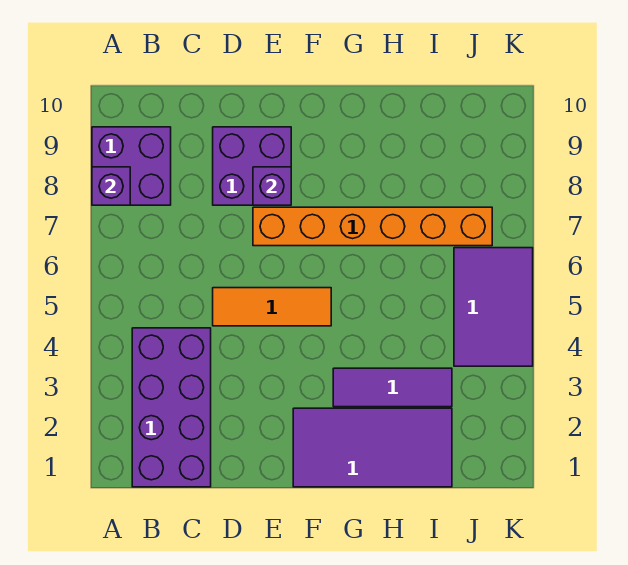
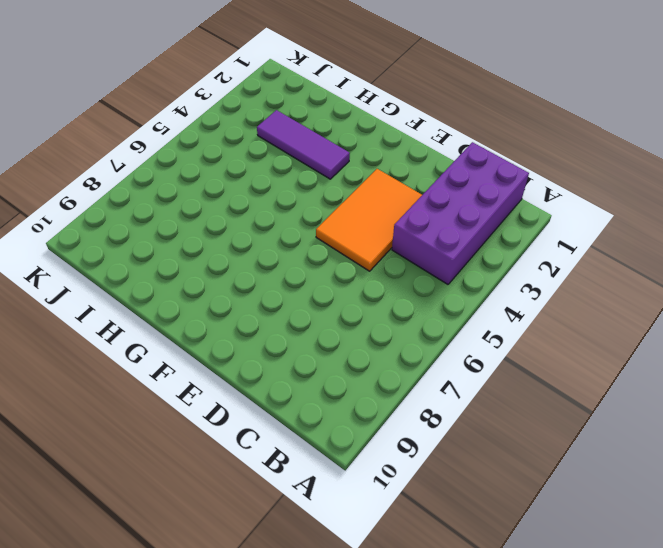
orange 2x3 tile [316,169,422,271] -> orange 1x3 tile [213,288,331,326]
none -> purple 2x2 brick [92,127,171,205]
none -> purple 2x2 brick [213,127,291,205]

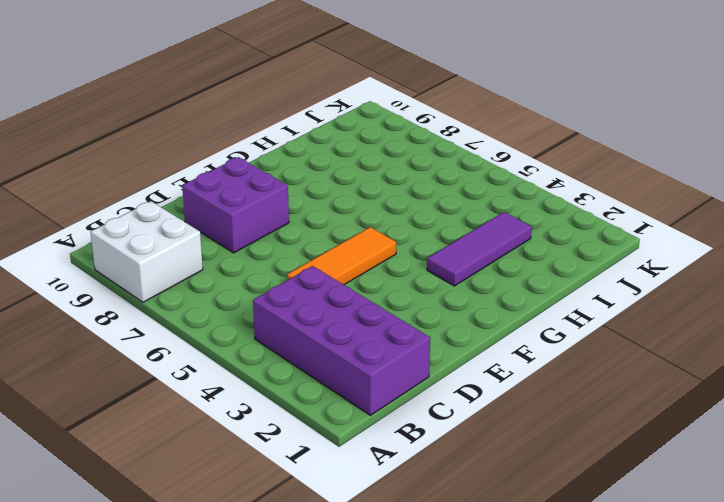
white 2x2 brick [91,201,203,302] -> purple 2x2 brick [92,127,171,205]
none -> orange 1x6 brick [253,207,492,246]
none -> purple 2x4 tile [293,408,452,487]

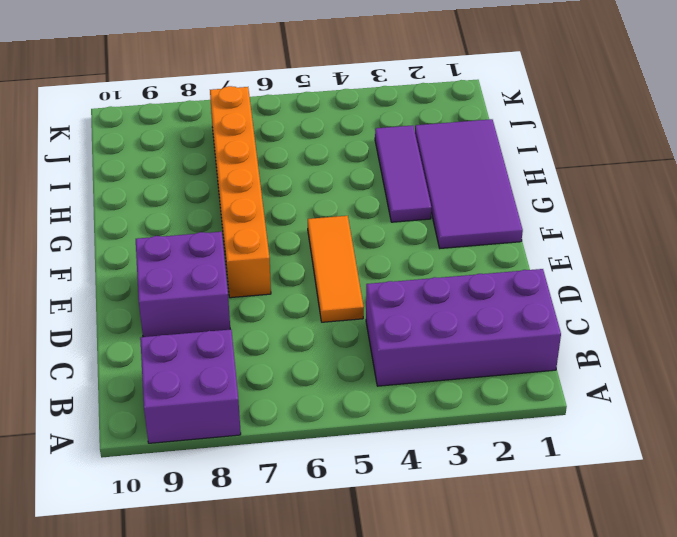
none -> purple 2x3 tile [454,248,533,366]
none -> purple 1x1 brick [92,167,130,205]

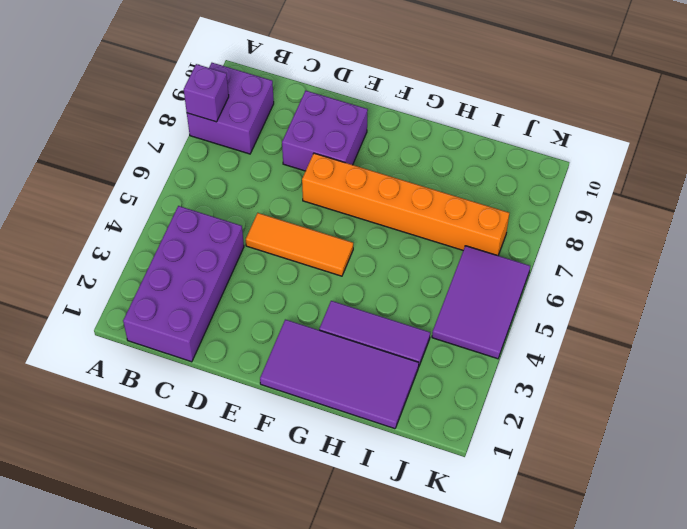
none -> purple 1x1 brick [253,167,291,205]

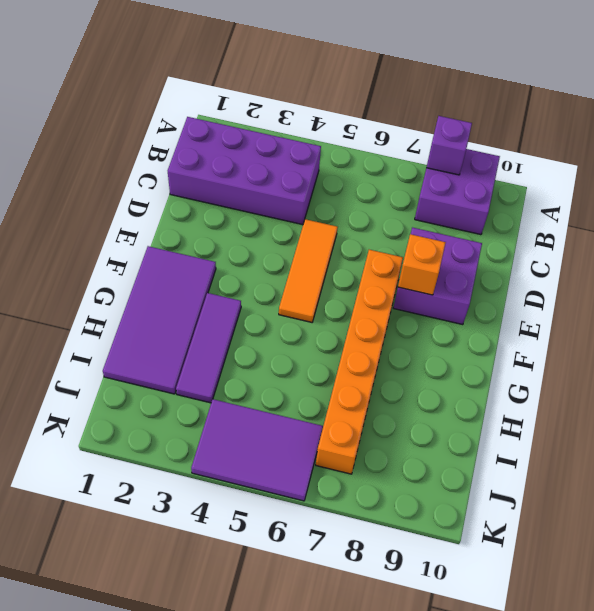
orange 1x1 brick [398,234,446,295] -> purple 1x1 brick [253,167,291,205]

